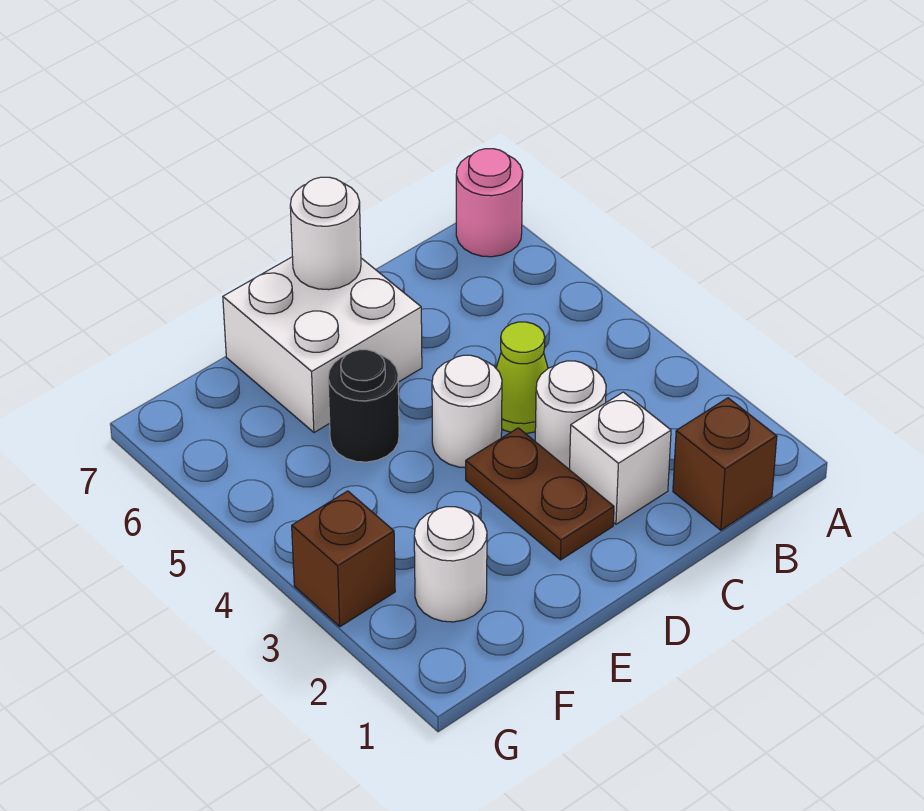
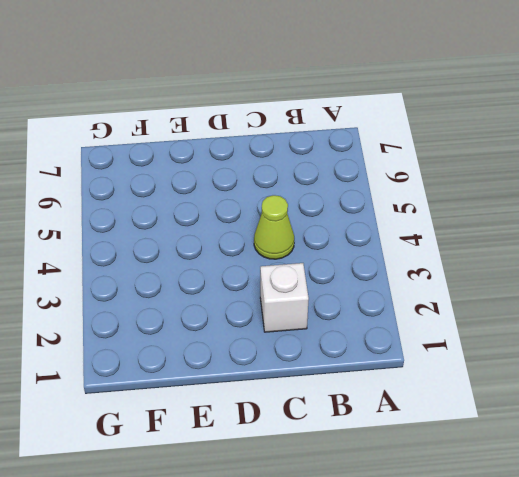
none -> pink 1x1 round brick [456,149,523,257]
none -> brown 1x1 brick [673,398,777,530]
none -> white 1x1 round brick [535,361,606,470]

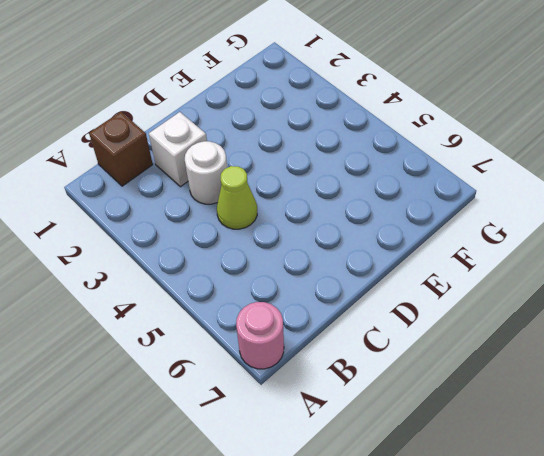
none -> brown 1x2 plate [466,428,614,560]
none -> white 1x1 round brick [432,355,502,468]
none -> white 2x2 brick [223,257,422,432]

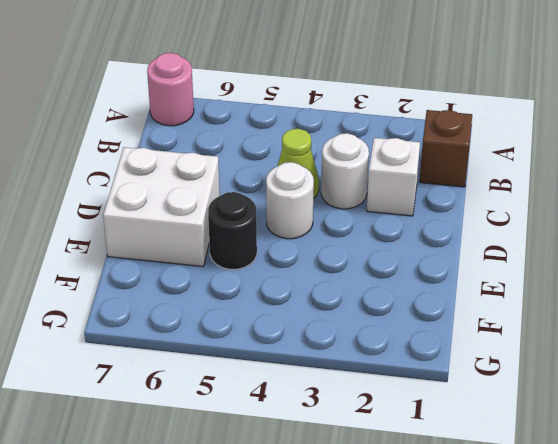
none -> brown 1x2 plate [466,428,614,560]
none -> white 1x1 round brick [414,507,487,622]
none -> brown 1x1 brick [292,491,395,627]

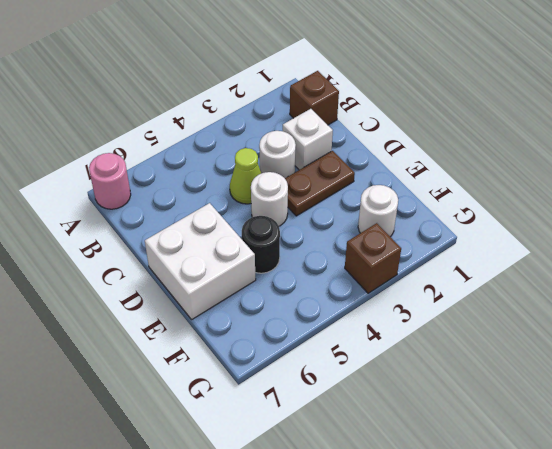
none -> white 1x1 round brick [290,177,361,290]

